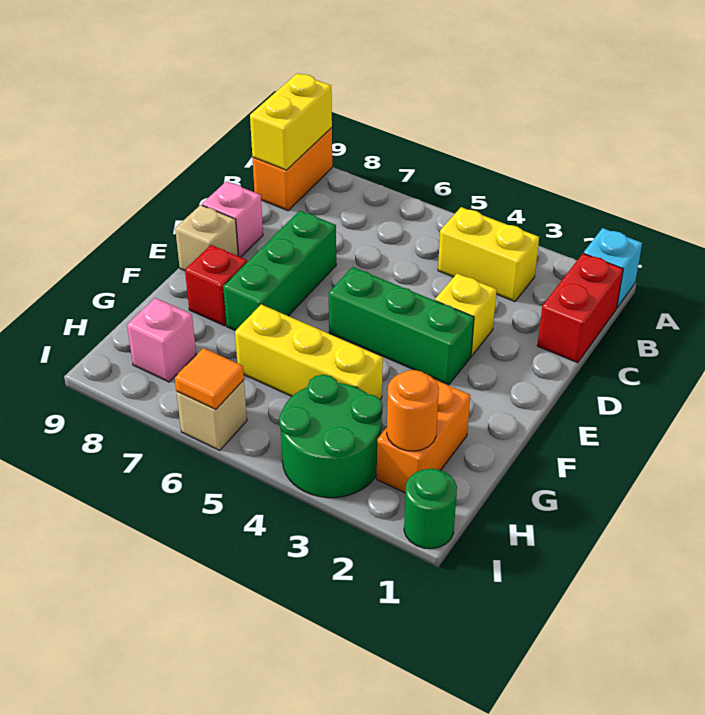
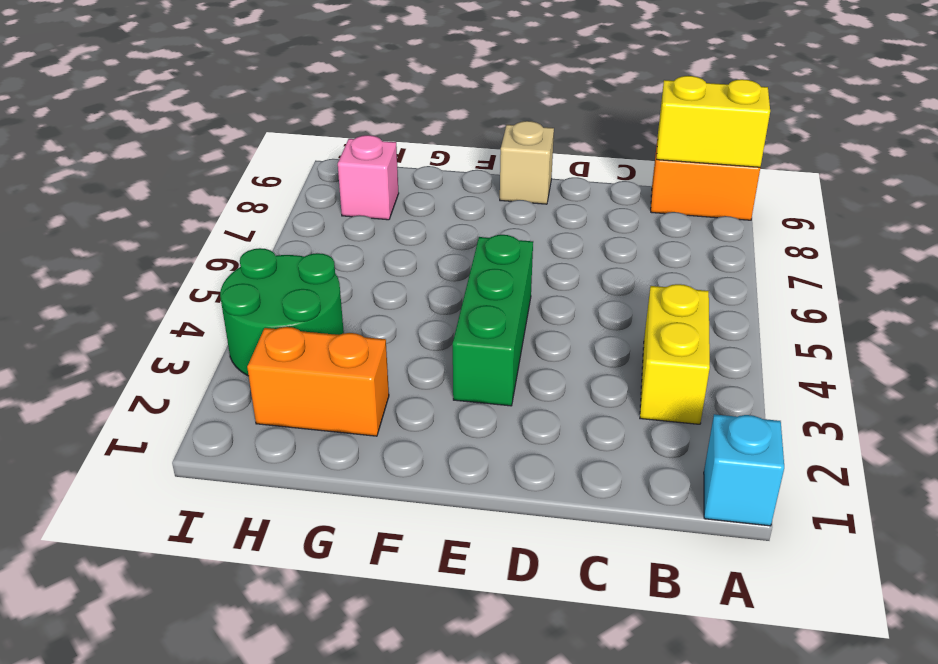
none -> red 1x2 brick [537,253,623,363]
none -> yellow 1x1 brick [435,273,497,356]
none -> green 1x3 brick [223,211,336,331]

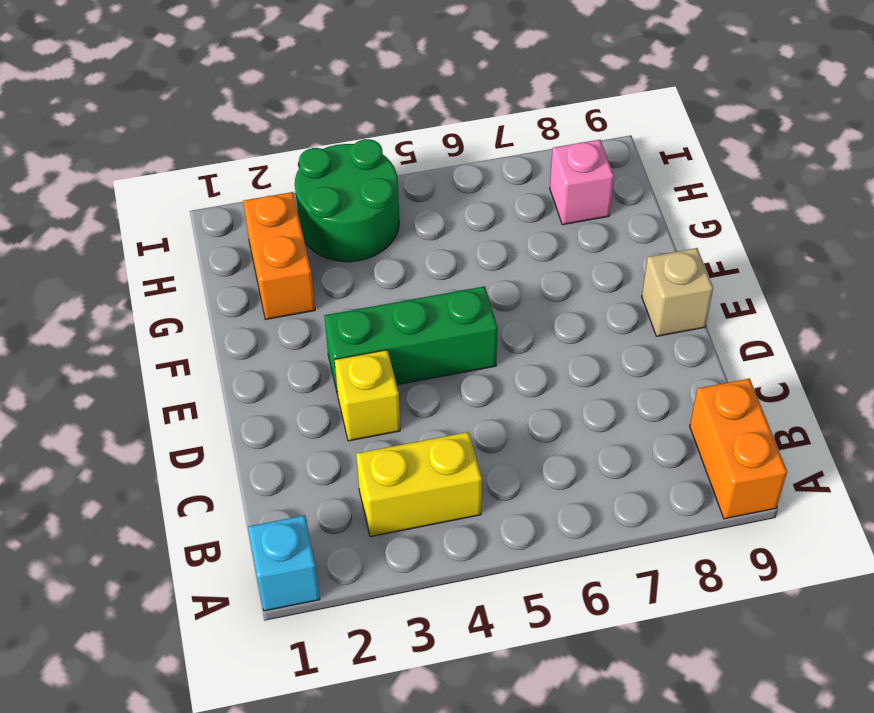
none -> red 1x2 brick [537,253,623,363]
none -> green 1x3 brick [223,211,336,331]
none -> pink 1x1 brick [202,181,263,257]

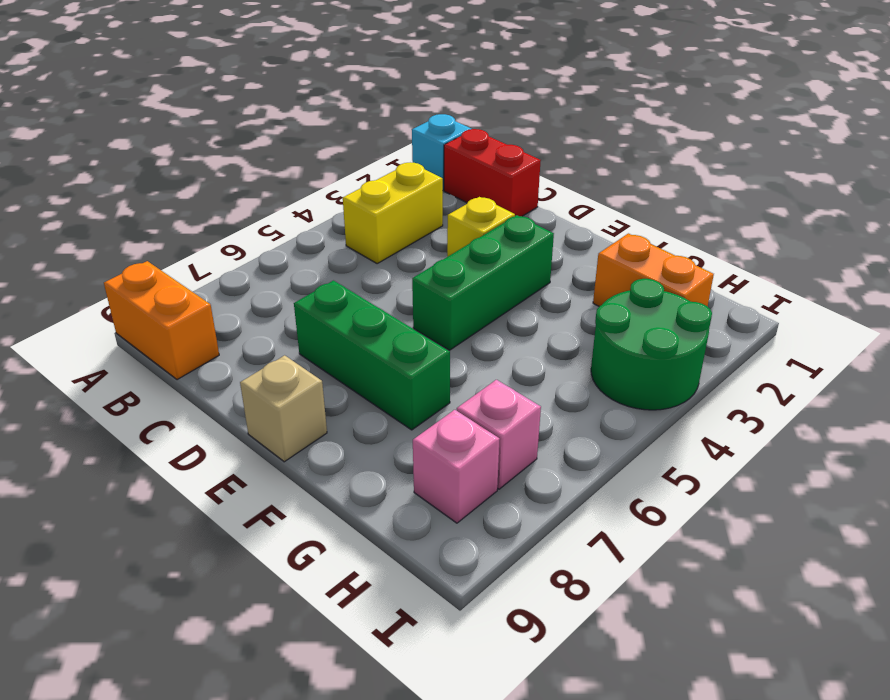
pink 1x1 brick [457,380,541,489] -> pink 1x1 brick moved to [202,181,263,257]
none -> red 1x1 brick [185,245,247,326]
none -> yellow 1x3 brick [235,304,383,399]
none -> green 1x1 round brick [404,469,457,549]

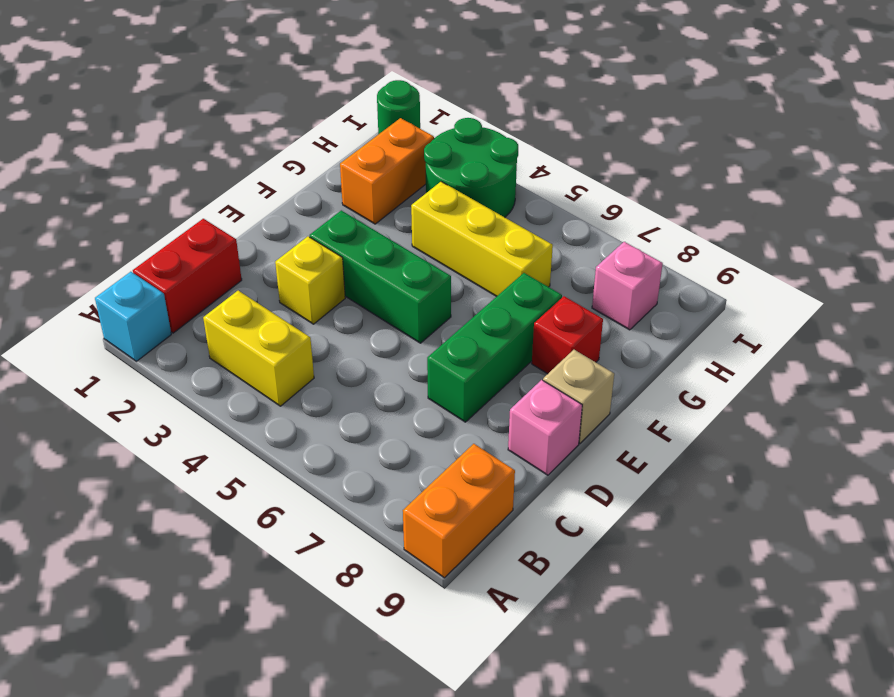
none -> tan 1x1 brick [176,380,247,450]
none -> yellow 1x2 brick [250,73,332,170]
none -> orange 1x1 round brick [387,370,439,451]

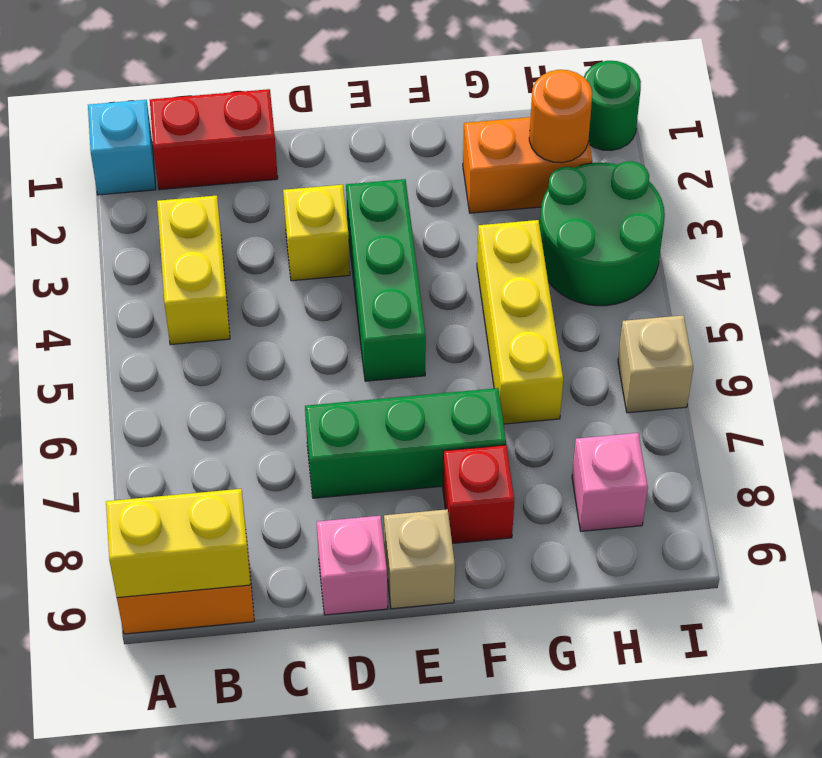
none -> orange 1x1 tile [175,348,244,409]

